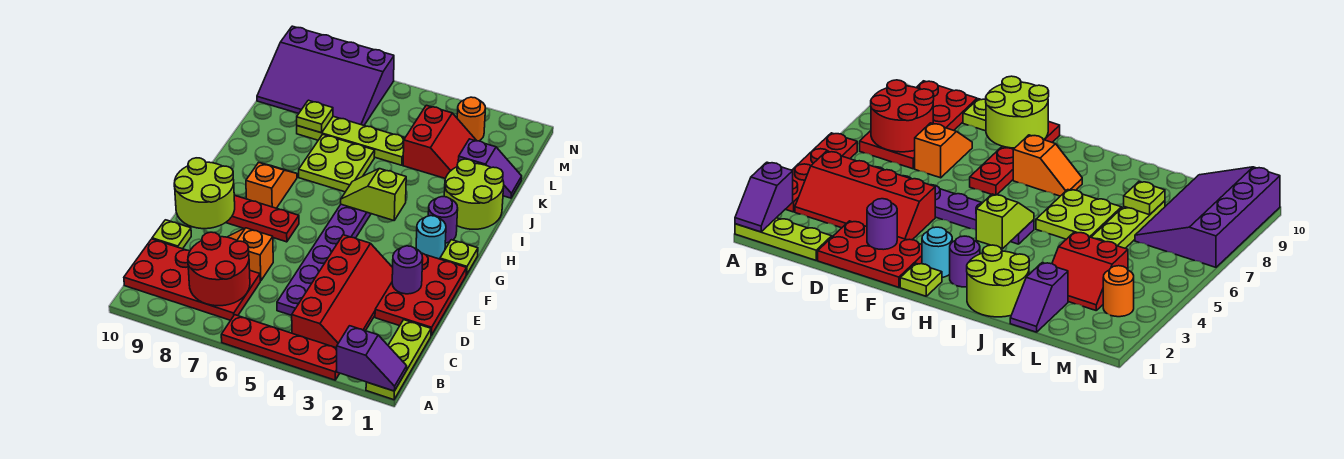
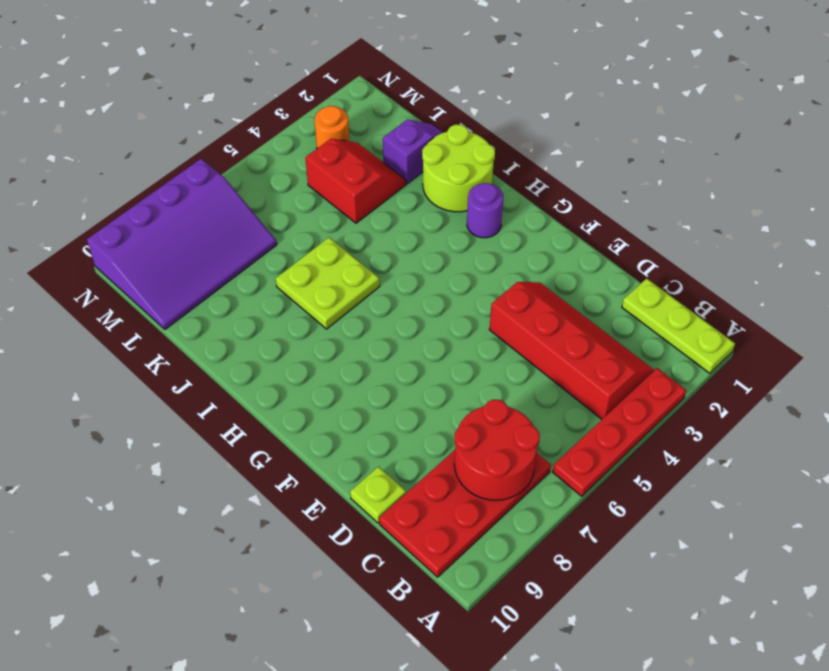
none -> purple 1x6 plate [277,204,371,315]
none -> red 2x3 plate [375,253,467,335]
none -> orange 1x2 slope [228,228,273,281]

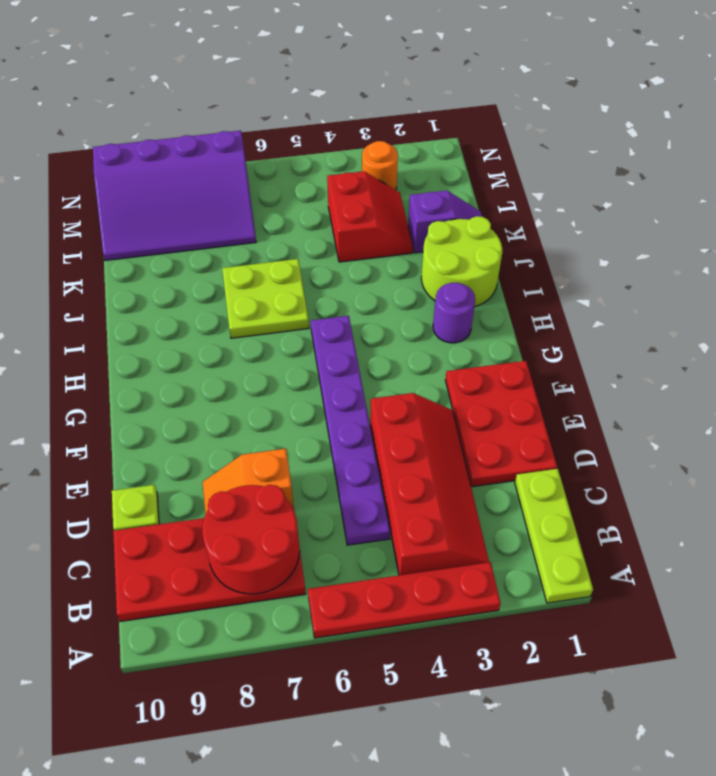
none -> red 1x4 plate [226,195,299,242]
none -> lime 1x1 plate [440,240,478,275]
none -> cyan 1x1 round brick [416,216,446,259]

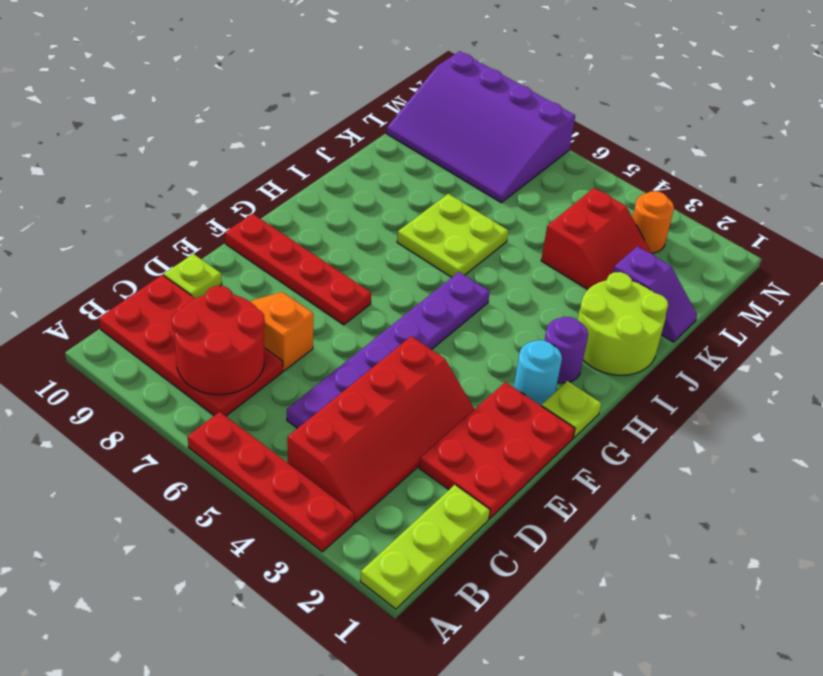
none -> orange 1x2 slope [246,162,297,208]
none -> lime 1x4 plate [297,116,405,165]
none -> purple 1x2 slope [337,326,407,391]

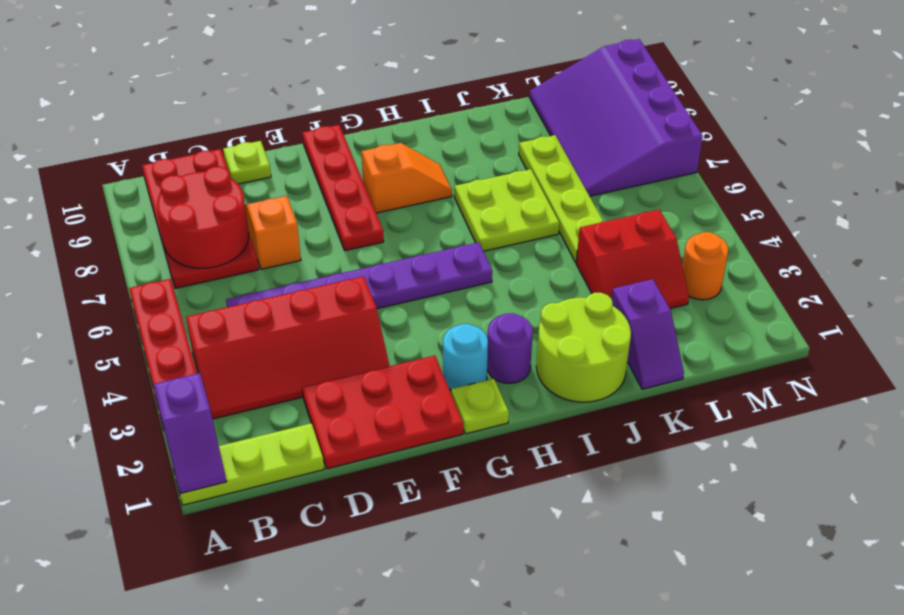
none -> purple 1x1 round brick [392,246,423,294]
none -> lime 2x2 round brick [174,158,235,229]
none -> lime 1x2 slope [341,169,406,220]

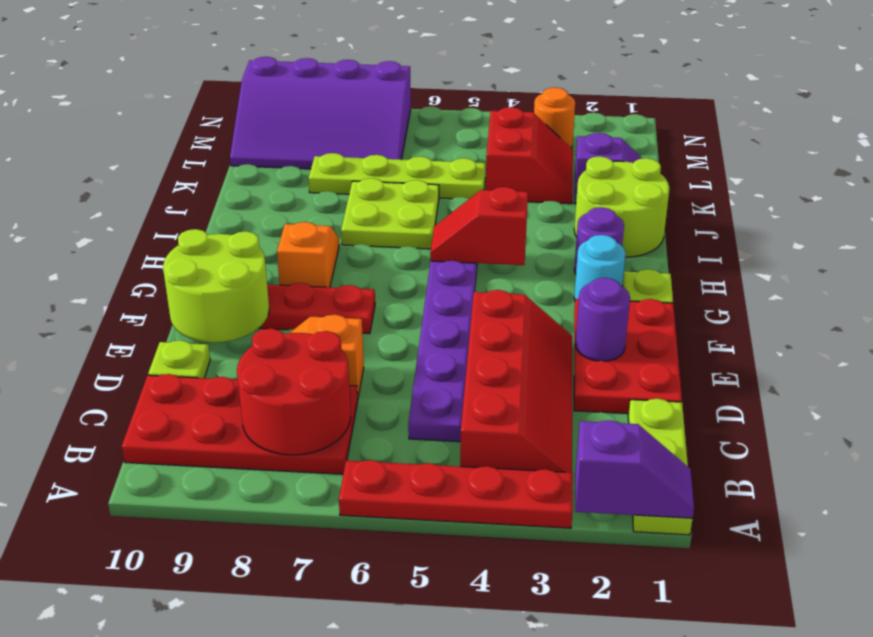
red 1x2 slope [430,187,528,265] -> lime 1x2 slope [341,169,406,220]
none -> lime 1x1 plate [297,100,333,133]

